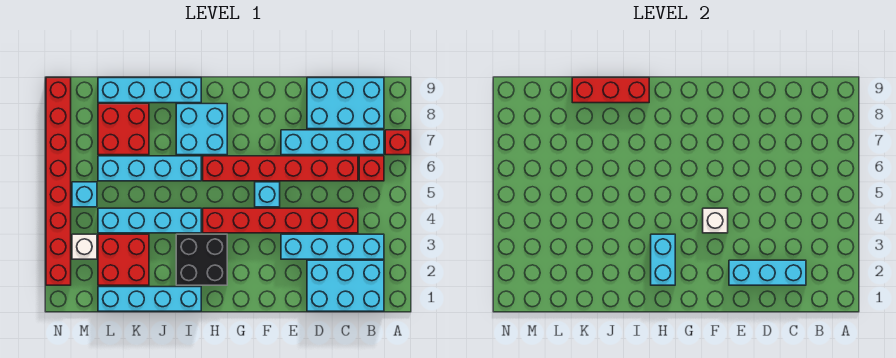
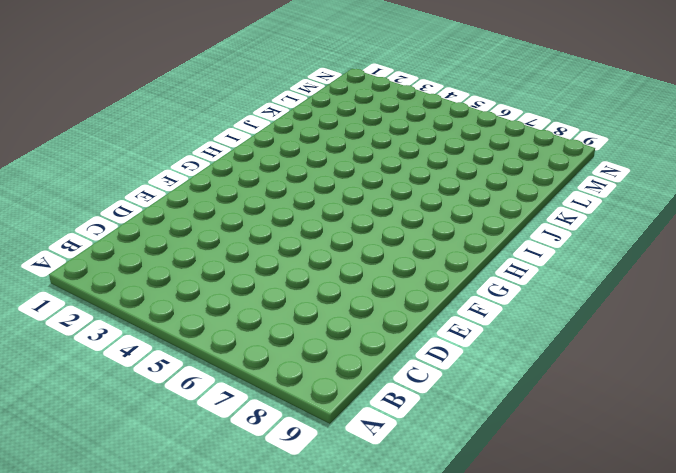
none -> red 1x1 brick [385,130,410,155]
none -> cyan 2x3 brick [307,260,384,311]
none -> cyan 1x4 brick [281,234,384,259]

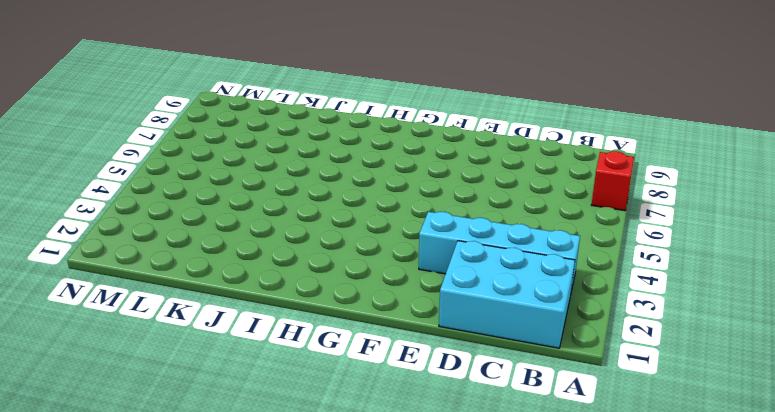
none -> red 1x1 brick [359,156,384,181]
none -> cyan 1x4 brick [281,130,384,155]
none -> cyan 2x3 brick [307,78,384,129]

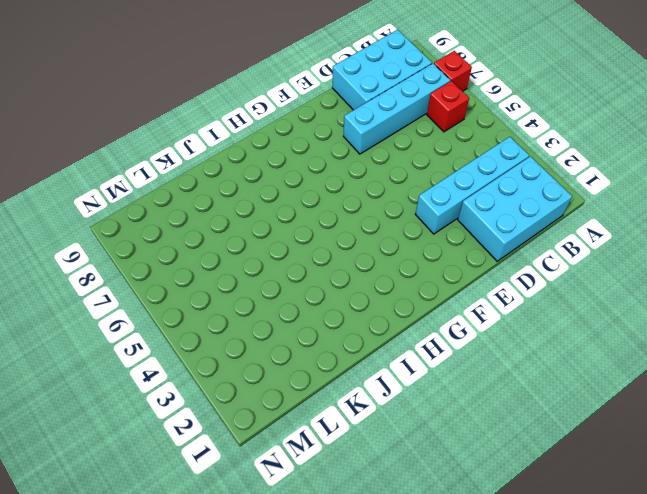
none -> red 1x6 brick [203,208,358,233]
none -> red 1x6 brick [203,156,358,181]
none -> cyan 1x1 brick [255,182,280,207]

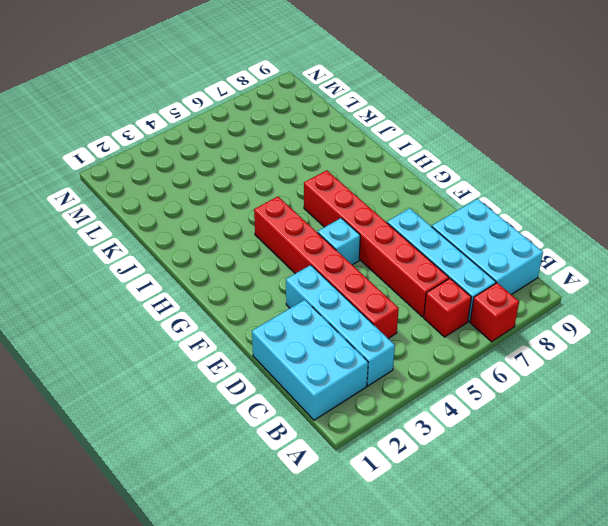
none -> black 2x2 brick [176,234,227,285]
none -> cyan 2x2 brick [176,104,227,155]
none -> cyan 1x4 brick [98,287,201,311]

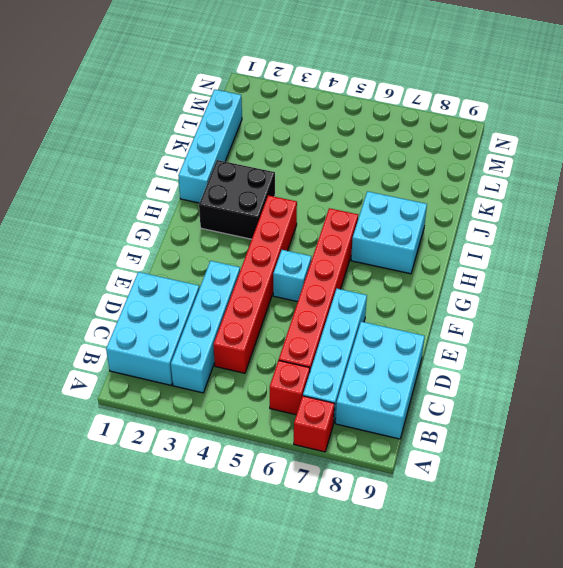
none -> cyan 1x4 brick [98,208,201,233]
none -> cyan 1x4 brick [98,156,201,181]
none -> cyan 1x4 brick [98,78,201,103]

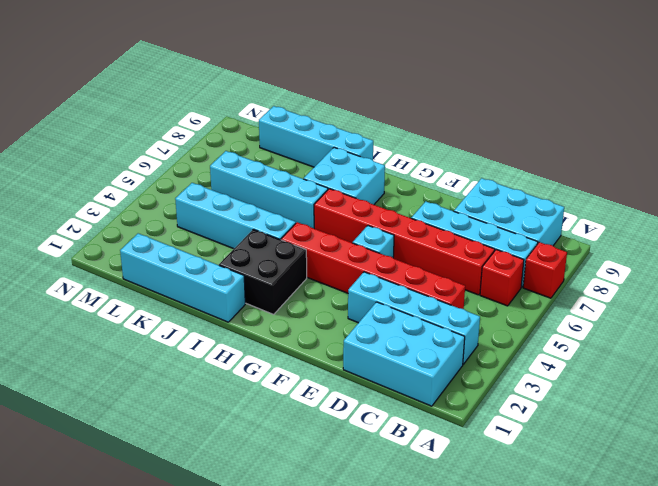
none -> red 2x2 brick [98,234,149,285]
none -> red 2x2 brick [98,104,149,155]
none -> white 1x1 brick [72,234,97,259]

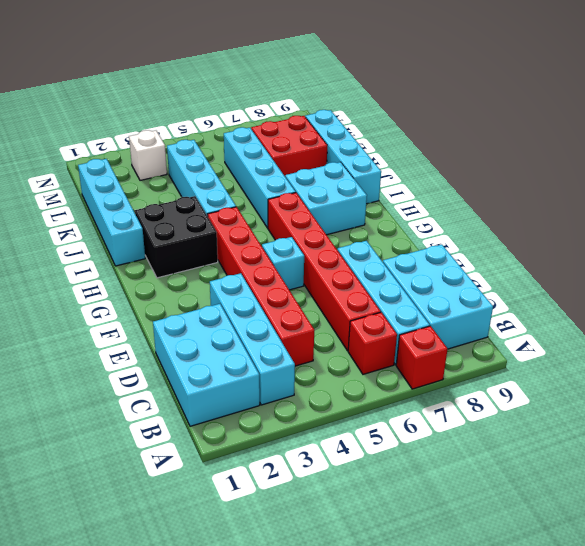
none -> red 2x2 brick [98,234,149,285]
none -> cyan 1x1 brick [72,182,97,207]
none -> red 1x8 brick [46,78,71,285]

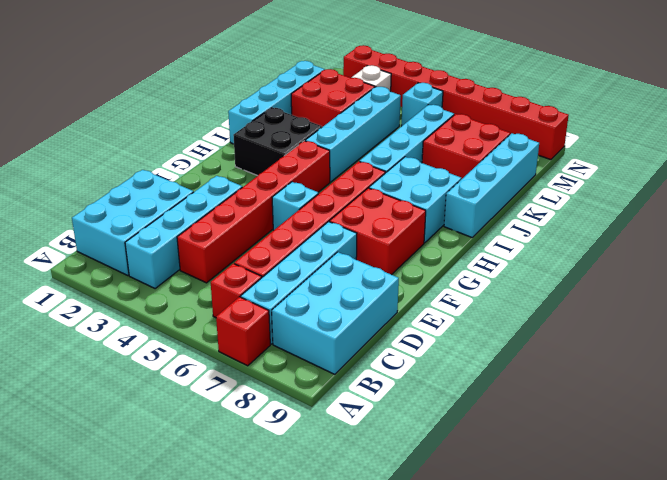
red 2x2 brick [329,188,426,275] -> none
none -> cyan 1x3 brick [729,260,806,285]
none -> white 1x1 brick [703,208,728,233]
none -> cyan 1x2 brick [651,234,675,285]

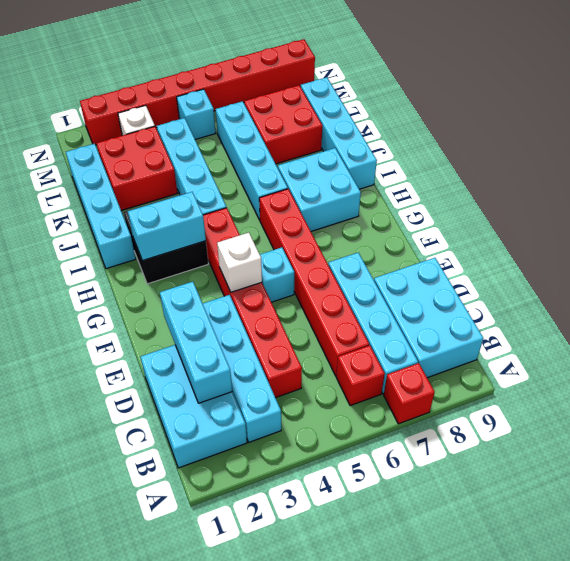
none -> red 1x3 brick [572,78,649,103]

